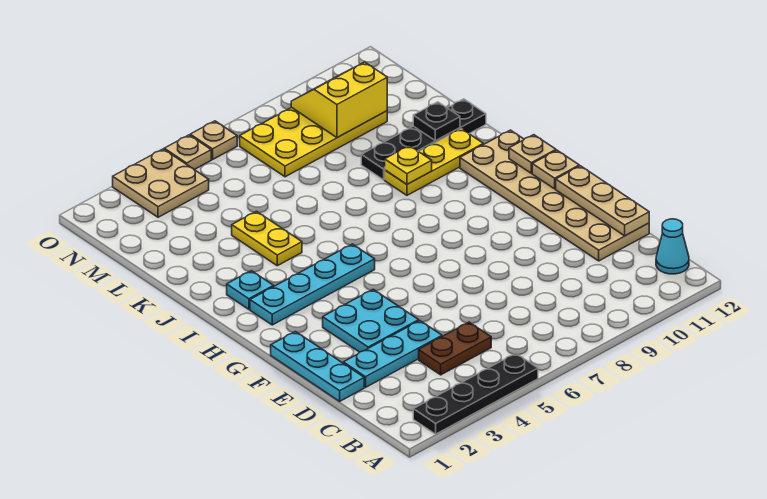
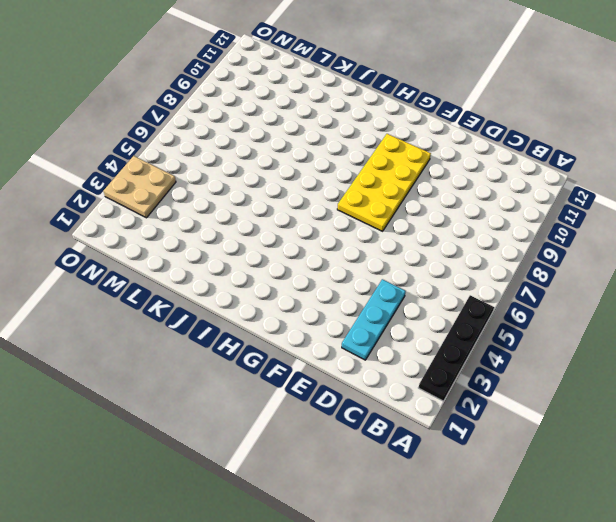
yellow 2x4 plate [337,134,431,231] -> yellow 2x4 plate moved to [240,108,387,177]
none -> cyan 1x1 cone [656,219,689,274]
none -> brown 1x2 plate [419,322,491,375]
none -> cyan 1x3 plate [271,332,364,401]

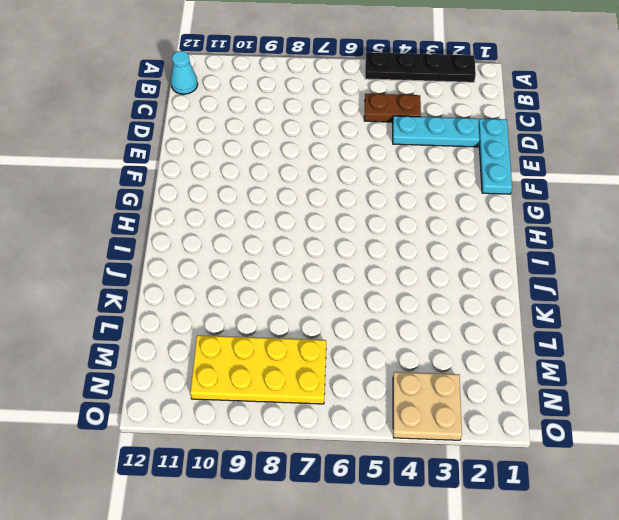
none -> tan 2x6 plate [460,130,649,261]
none -> cyan 2x2 plate [323,289,419,352]
none -> cyan 1x4 plate [250,244,375,325]

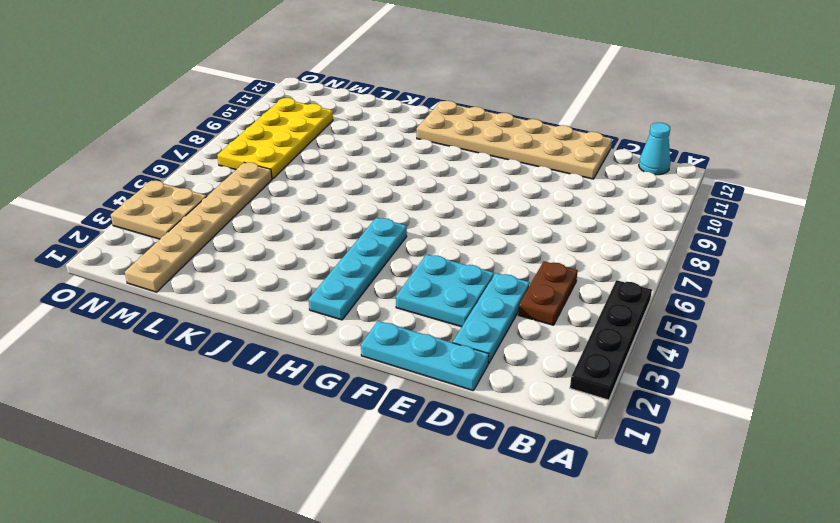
tan 1x6 plate [125,162,272,292] -> none
none -> cyan 1x1 plate [227,271,274,309]
none -> yellow 1x2 plate [232,211,302,266]
none -> yellow 1x3 plate [385,129,483,195]

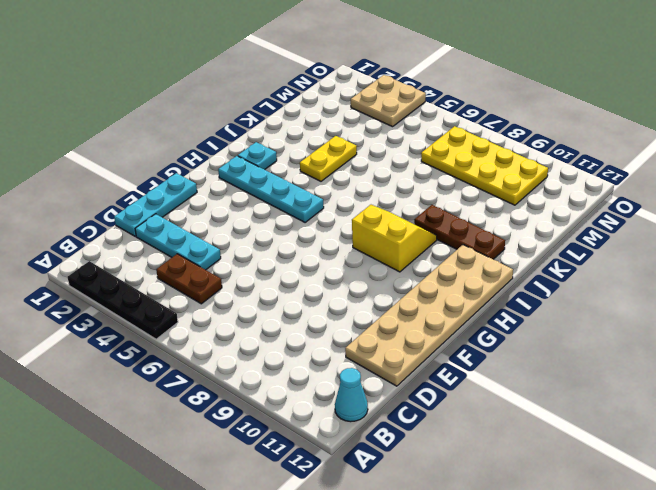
yellow 2x2 slope [352,205,437,272] -> yellow 2x2 slope moved to [291,62,387,138]
brown 1x3 plate [414,205,505,259] -> yellow 1x3 plate [385,129,483,195]
none -> cyan 2x2 plate [323,289,419,352]
none -> black 1x4 plate [361,99,486,180]
none -> tan 1x1 plate [164,135,211,170]

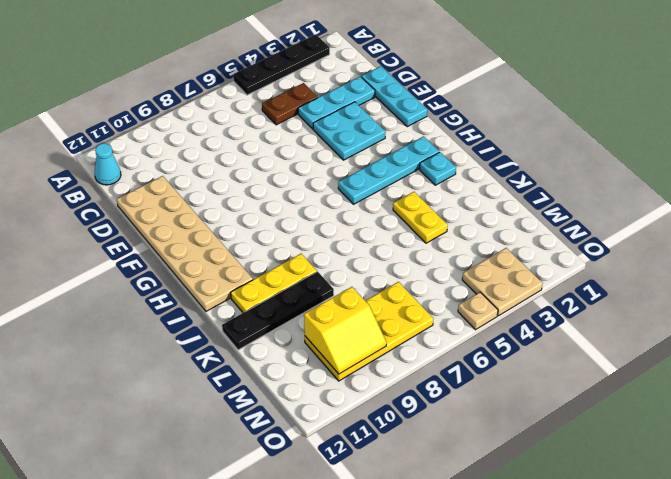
none -> tan 1x1 plate [190,121,237,160]
none -> tan 1x3 plate [556,166,649,236]
none -> tan 1x1 plate [532,150,579,189]

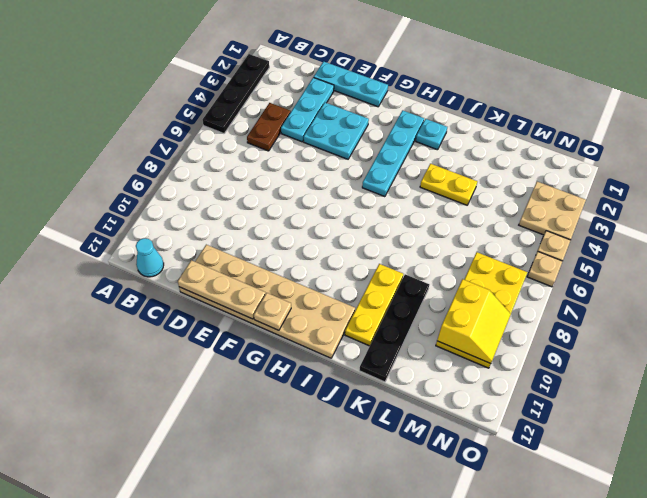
none -> tan 1x1 plate [509,135,556,173]
none -> yellow 1x1 plate [385,146,432,184]
none -> black 1x1 plate [413,102,460,141]

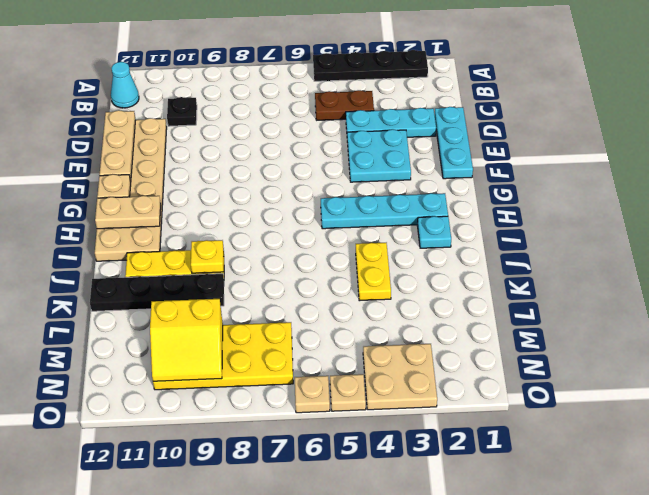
black 1x1 plate [167,97,197,126] -> black 1x1 plate moved to [413,102,460,141]
tan 1x2 plate [95,196,161,229] -> tan 1x1 plate [509,135,556,173]

